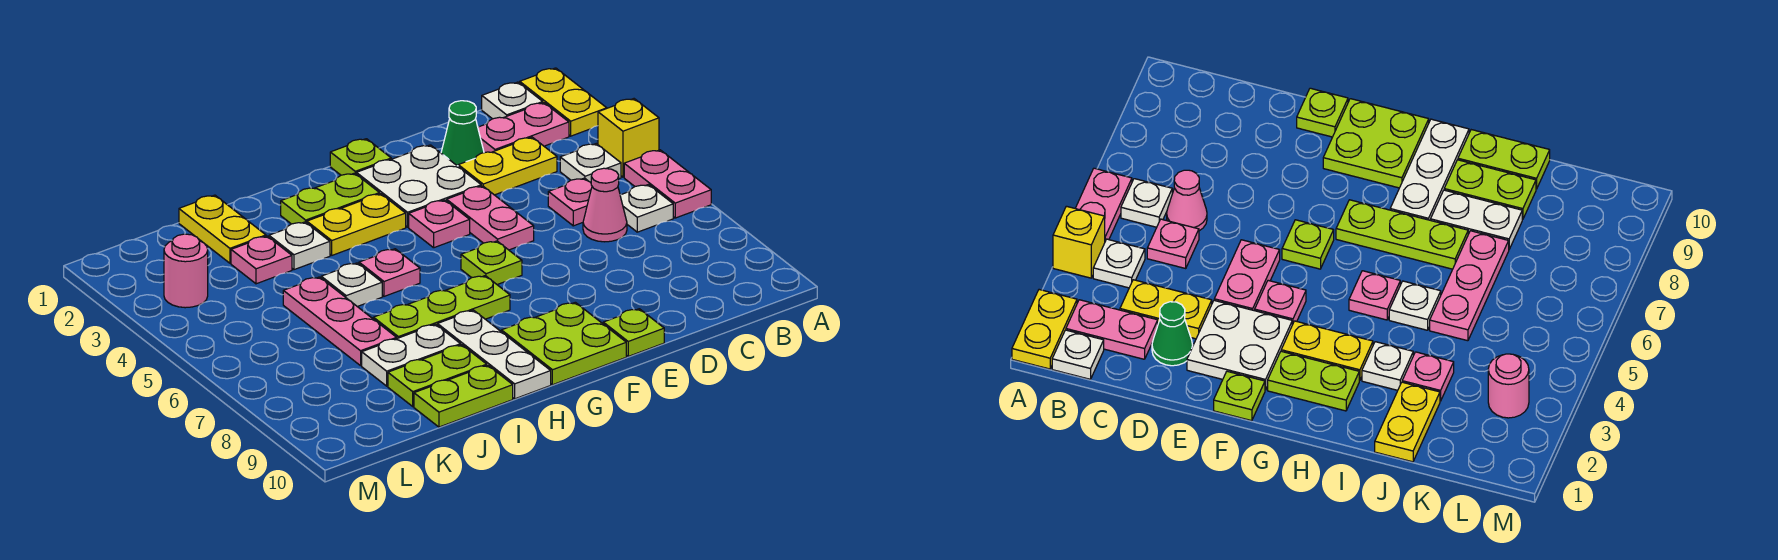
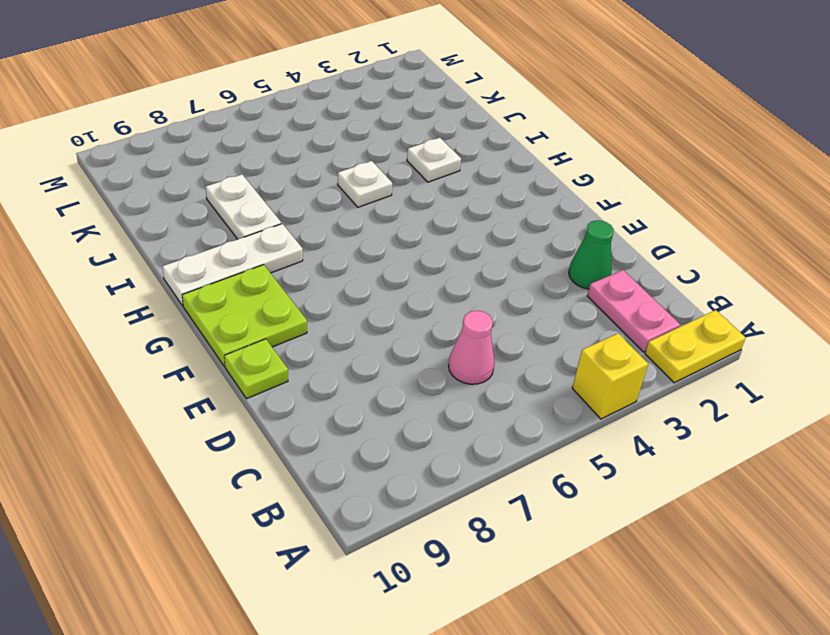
none -> pink 1x2 plate [624,150,711,218]
none -> white 1x1 plate [482,82,543,119]
none -> white 1x1 plate [560,144,621,182]
none -> white 1x1 plate [620,185,673,232]

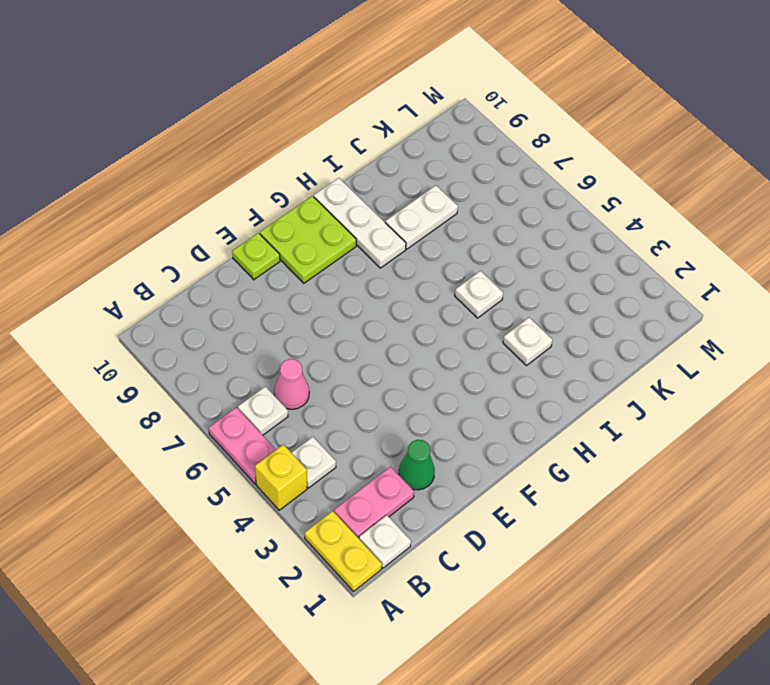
none -> yellow 1x2 plate [458,137,557,195]
none -> pink 1x1 plate [548,178,592,226]
none -> white 2x2 plate [356,145,481,227]
none -> pink 1x2 plate [447,186,534,250]

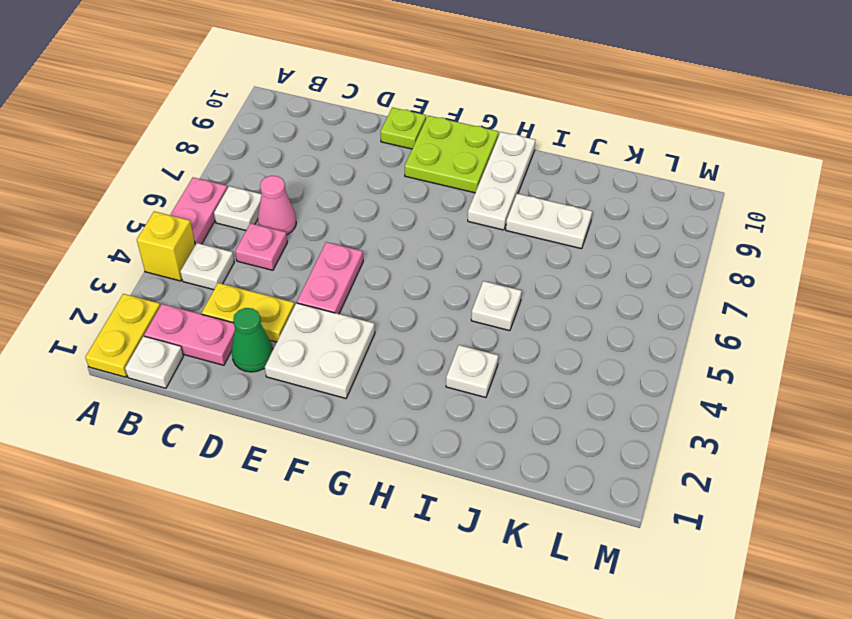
none -> lime 1x1 plate [330,139,391,175]
none -> pink 1x1 plate [409,200,470,248]
none -> lime 1x1 plate [461,241,522,285]
none -> lime 1x2 plate [281,173,380,224]

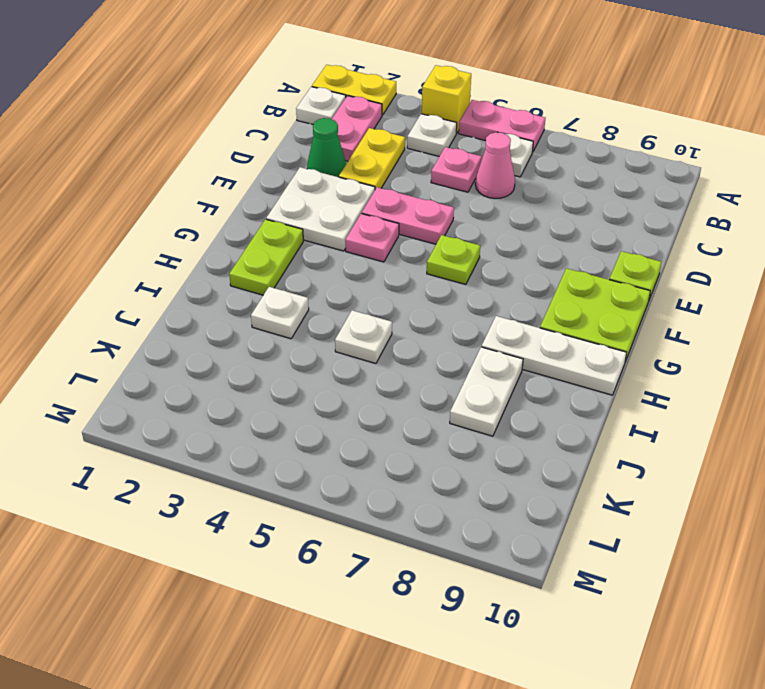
none -> lime 1x1 plate [330,139,391,175]
none -> yellow 1x2 plate [307,194,406,255]
none -> lime 1x3 plate [373,276,510,338]
none -> pink 1x1 plate [359,249,420,296]

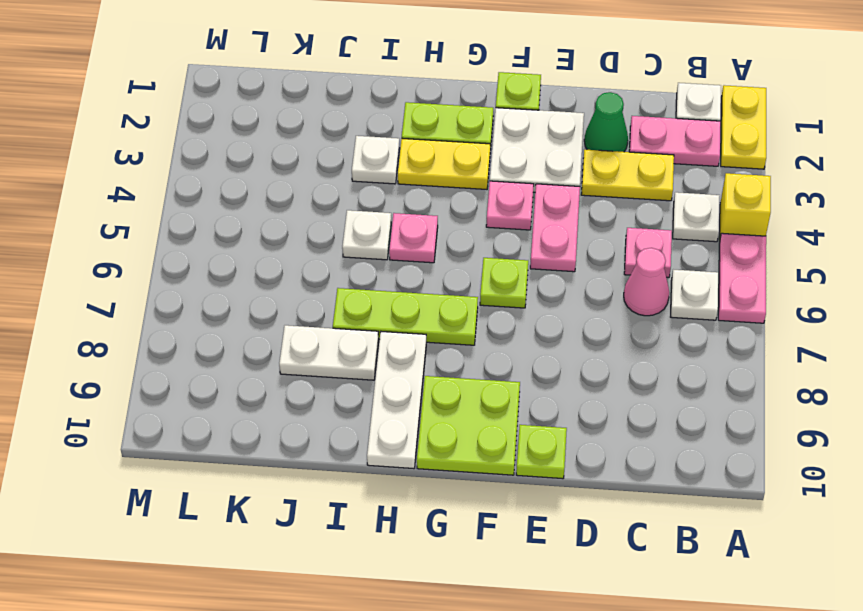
none -> lime 1x2 plate [388,345,487,407]
none -> lime 1x2 plate [414,365,513,427]
none -> yellow 1x2 plate [179,195,266,263]
none -> pink 1x1 plate [231,236,292,284]

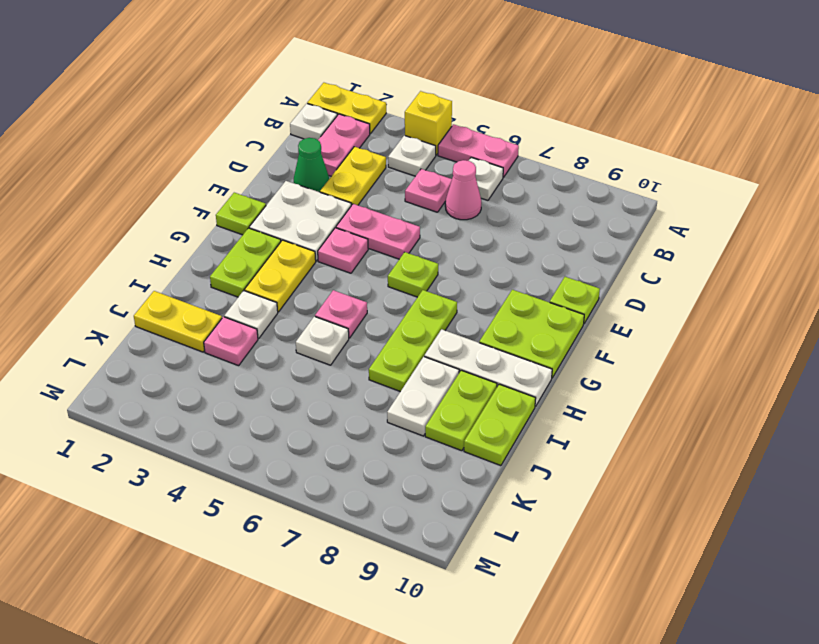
none -> pink 1x3 plate [283,277,397,366]
none -> pink 1x1 round brick [164,234,208,308]

